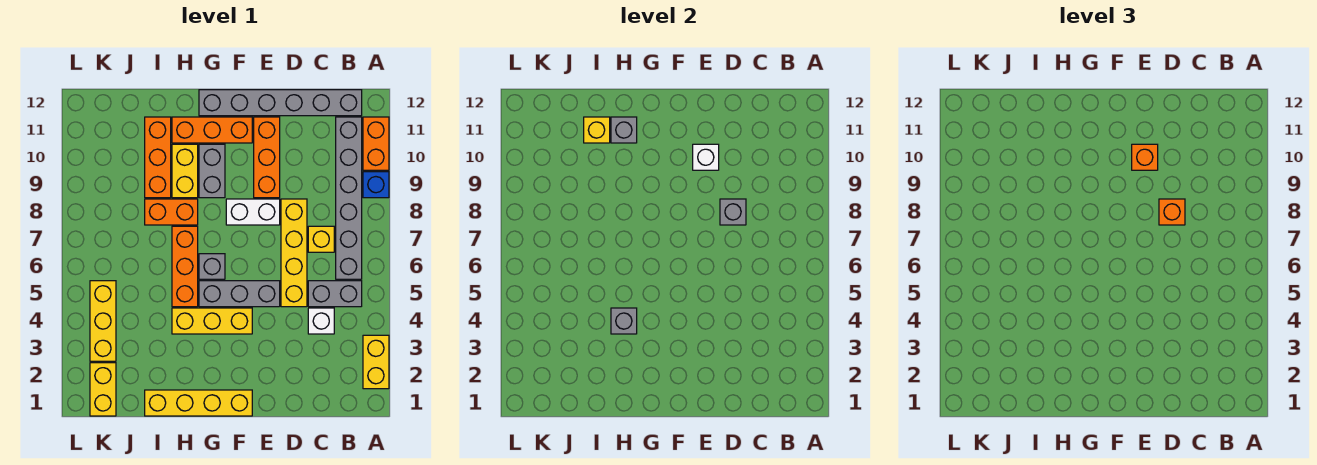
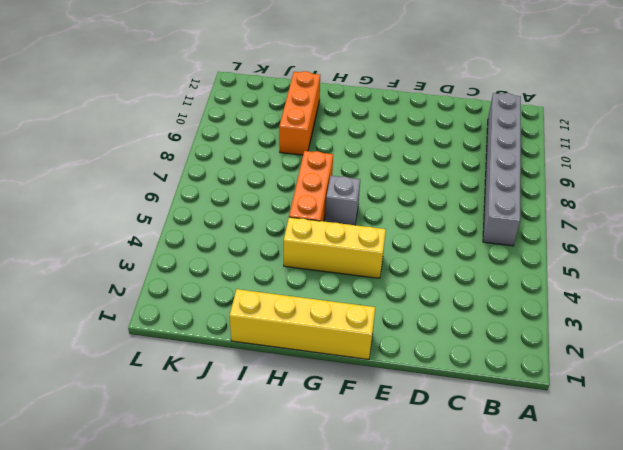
none -> yellow 1x2 brick [363,335,389,389]
none -> blue 1x1 brick [363,172,389,198]
none -> orange 1x2 brick [363,117,389,170]
none -> grey 1x2 brick [308,281,362,307]

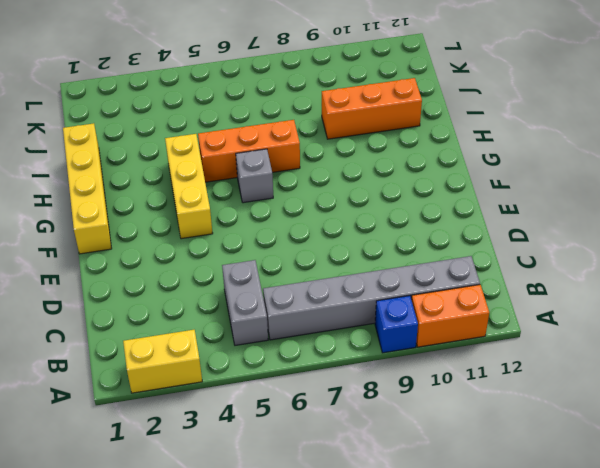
none -> grey 1x6 brick [199,90,362,116]
none -> white 1x1 brick [308,308,334,334]
none -> yellow 1x1 brick [308,226,334,252]
none -> yellow 1x4 brick [281,199,307,307]

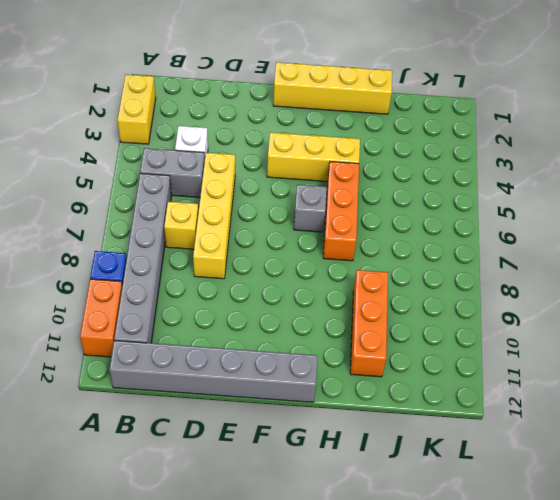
none -> grey 1x3 brick [199,281,280,307]
none -> white 1x2 brick [226,199,280,225]
none -> orange 1x3 brick [254,117,280,198]
none -> orange 1x3 brick [172,117,252,143]

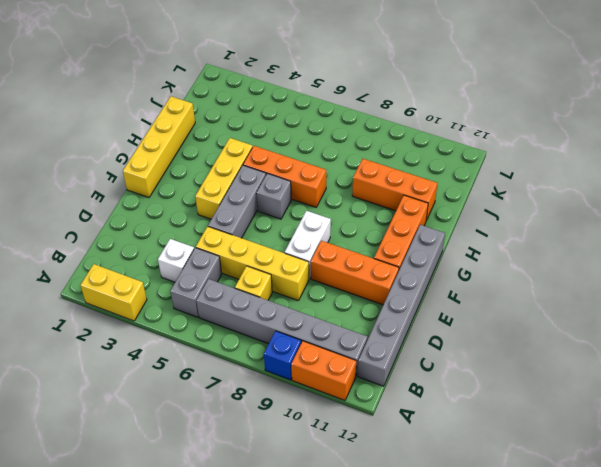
none -> grey 1x2 brick [199,144,225,198]
none -> orange 1x2 brick [145,199,198,225]
none -> yellow 1x2 brick [172,144,198,198]
none -> yellow 1x2 brick [90,363,116,416]

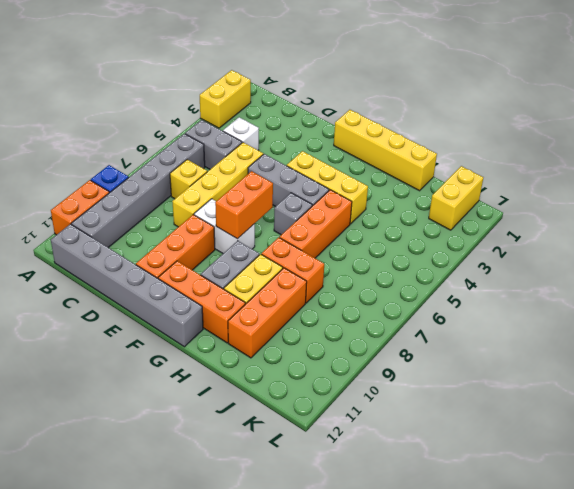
orange 1x2 brick [215,171,273,239] -> none
none -> yellow 1x3 brick [90,281,116,361]
none -> grey 1x1 brick [720,199,746,225]
none -> white 1x1 brick [693,144,719,170]
none -> grey 1x1 brick [611,308,637,334]

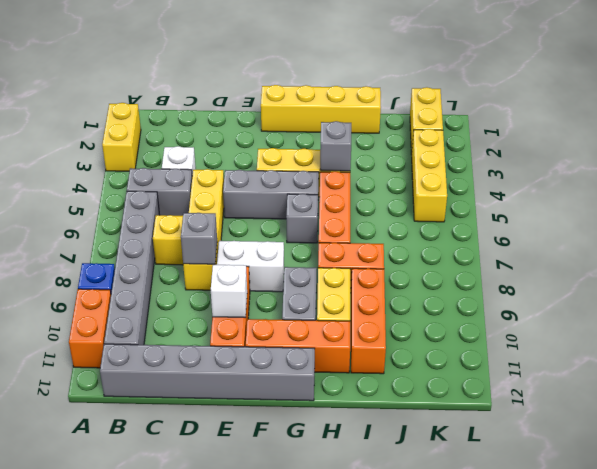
none -> grey 1x1 brick [611,117,637,143]
none -> yellow 1x1 brick [584,117,610,143]
none -> orange 1x1 brick [1159,199,1185,225]
none -> orange 1x1 brick [1132,144,1158,170]

